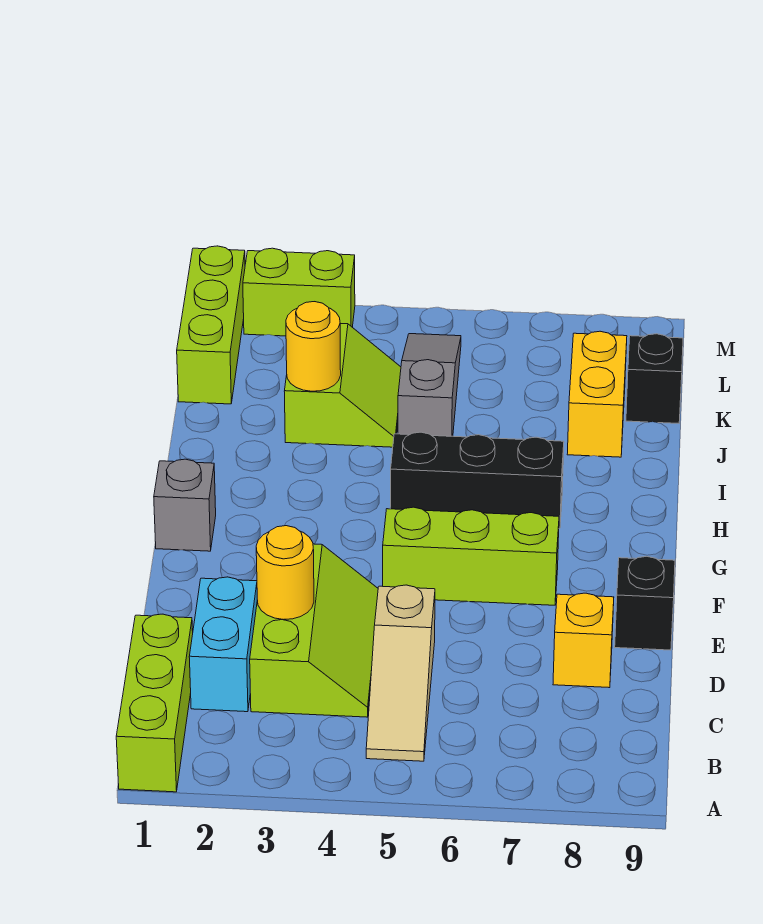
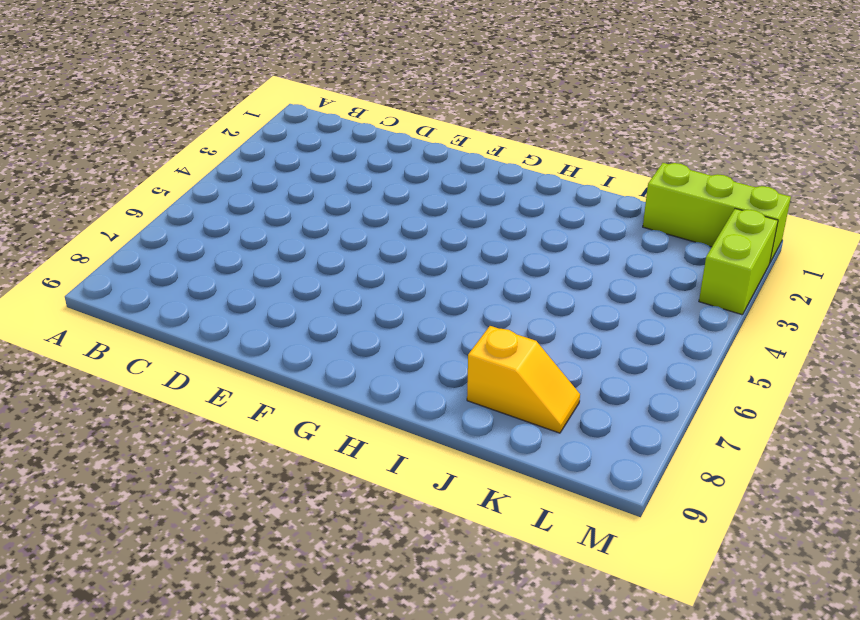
yellow 1x2 slope [467,326,580,433] -> yellow 1x2 brick [567,331,627,457]
none -> lime 1x3 brick [116,614,193,792]
none -> tan 1x3 slope [366,585,435,761]
none -> cyan 1x2 brick [189,577,257,712]

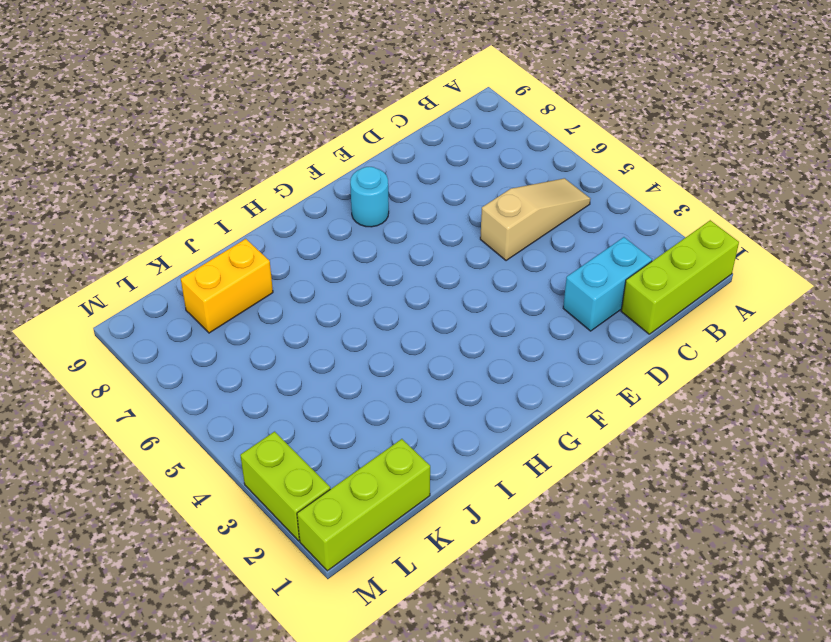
cyan 1x1 round brick [350,167,389,227] -> none
none -> lime 2x3 slope [250,544,378,717]
none -> yellow 1x1 brick [553,593,614,688]
none -> black 1x1 brick [615,556,675,650]

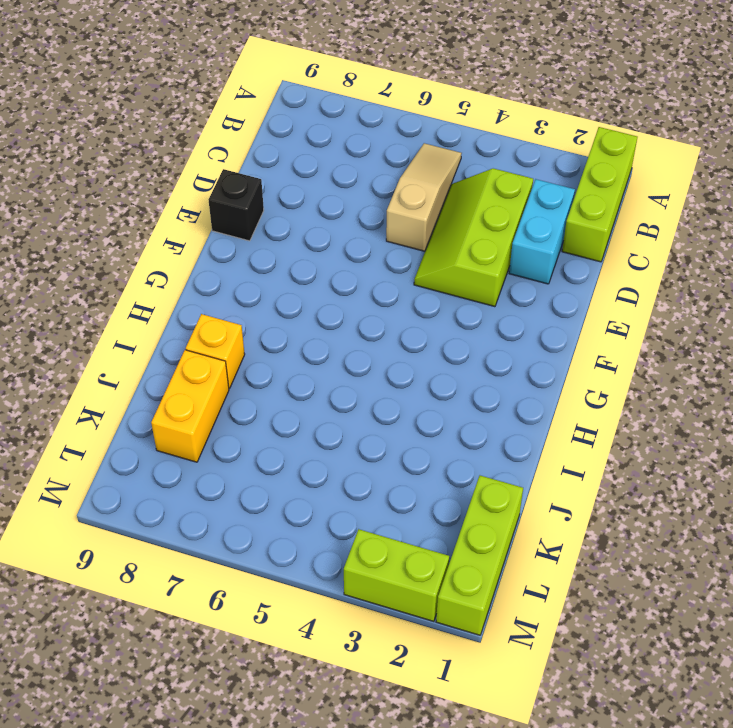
yellow 1x1 brick [186,314,245,389] -> yellow 1x1 brick moved to [553,593,614,688]
none -> lime 1x3 brick [383,507,559,605]
none -> grey 1x1 brick [154,459,216,551]
none -> black 1x3 brick [390,432,564,529]

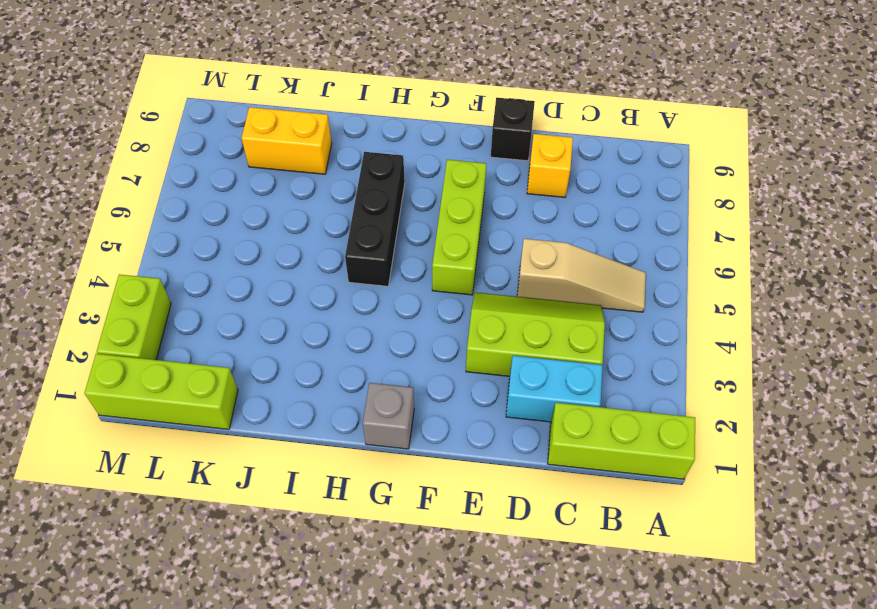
none -> lime 2x2 slope [284,323,401,447]
none -> grey 1x3 slope [398,334,461,436]
none -> black 1x1 brick [626,334,683,423]

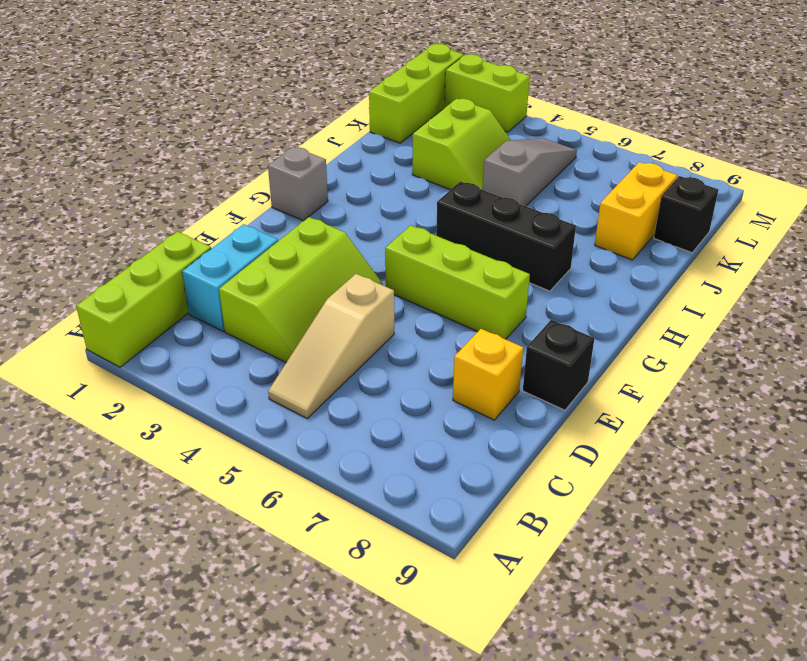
none -> yellow 1x1 round brick [256,526,314,620]
none -> yellow 1x1 round brick [286,302,341,391]

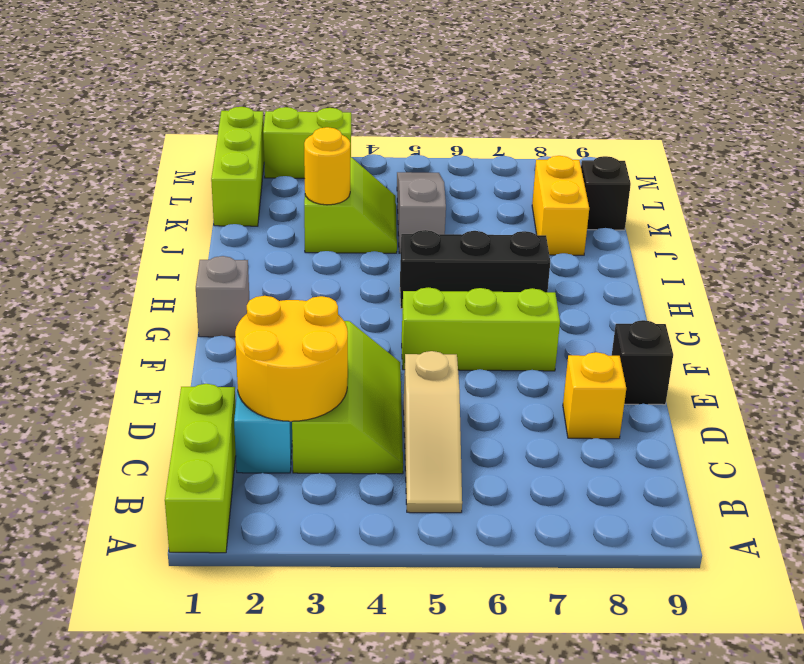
yellow 2x2 round brick [235,296,348,421] -> yellow 1x1 round brick [256,526,314,620]

